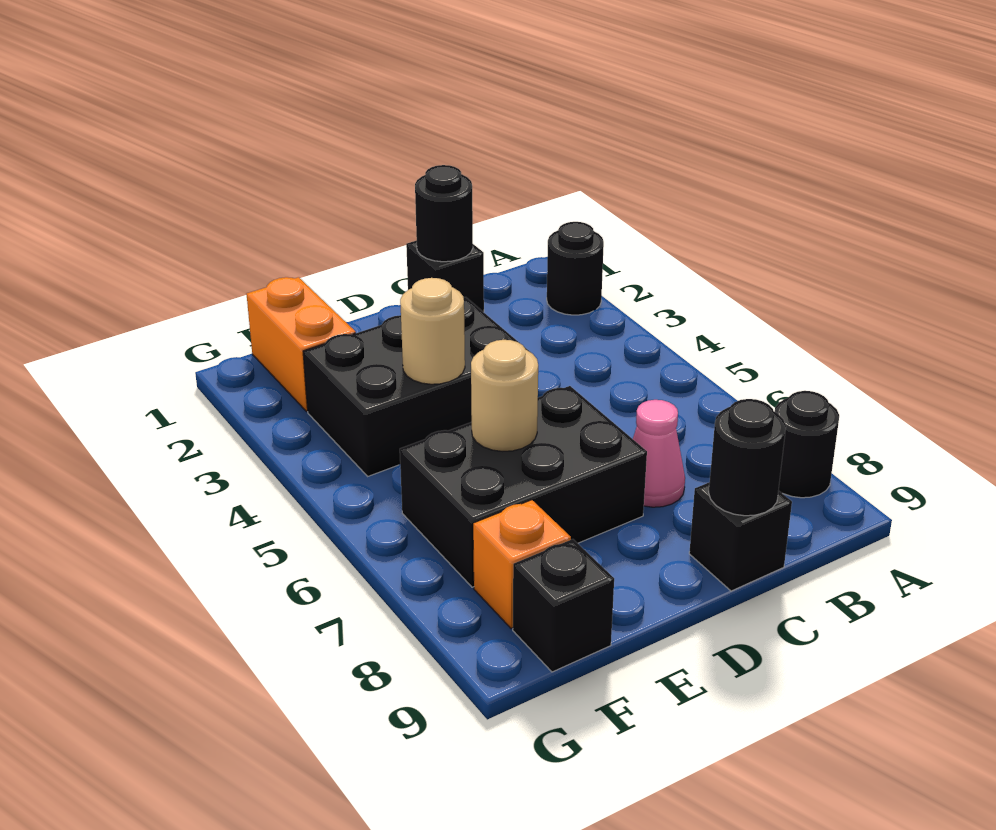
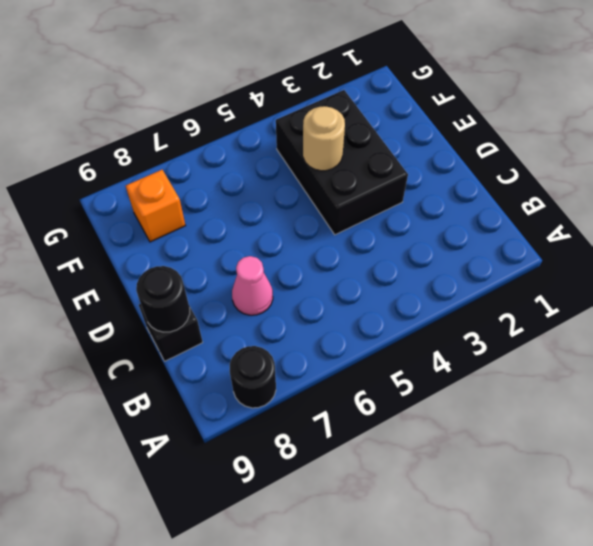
none -> black 1x1 round brick [547,222,604,315]
none -> black 1x1 brick [406,240,484,312]
none -> black 2x3 brick [400,386,647,587]

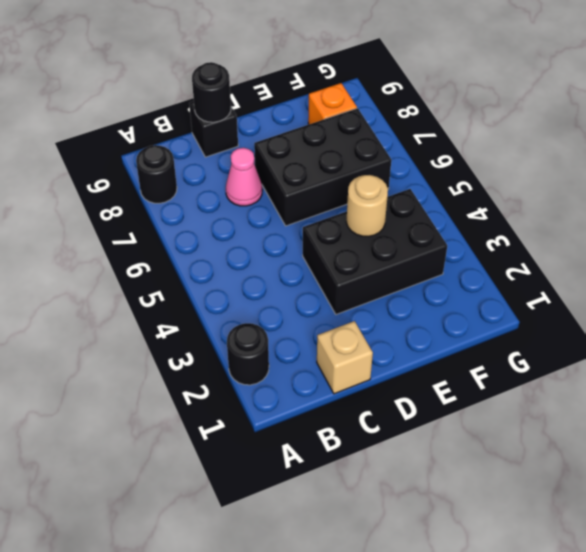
tan 1x1 brick [317,321,373,394] -> black 1x1 brick [406,240,484,312]
none -> orange 1x2 brick [247,277,356,412]
none -> black 1x1 brick [513,539,614,672]
none -> black 1x1 round brick [415,165,473,262]

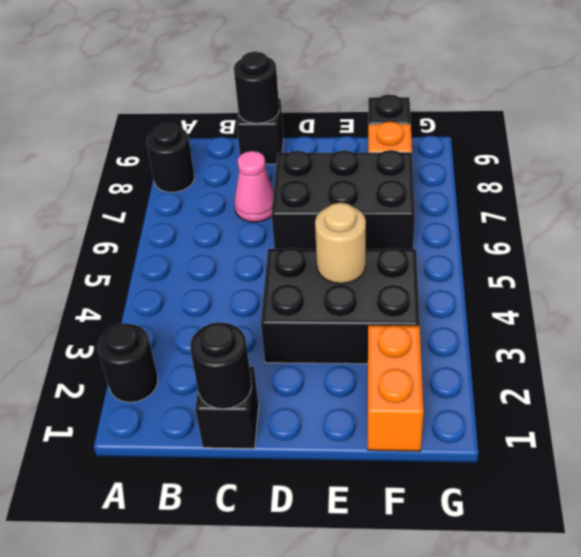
none -> tan 1x1 round brick [471,340,538,451]

